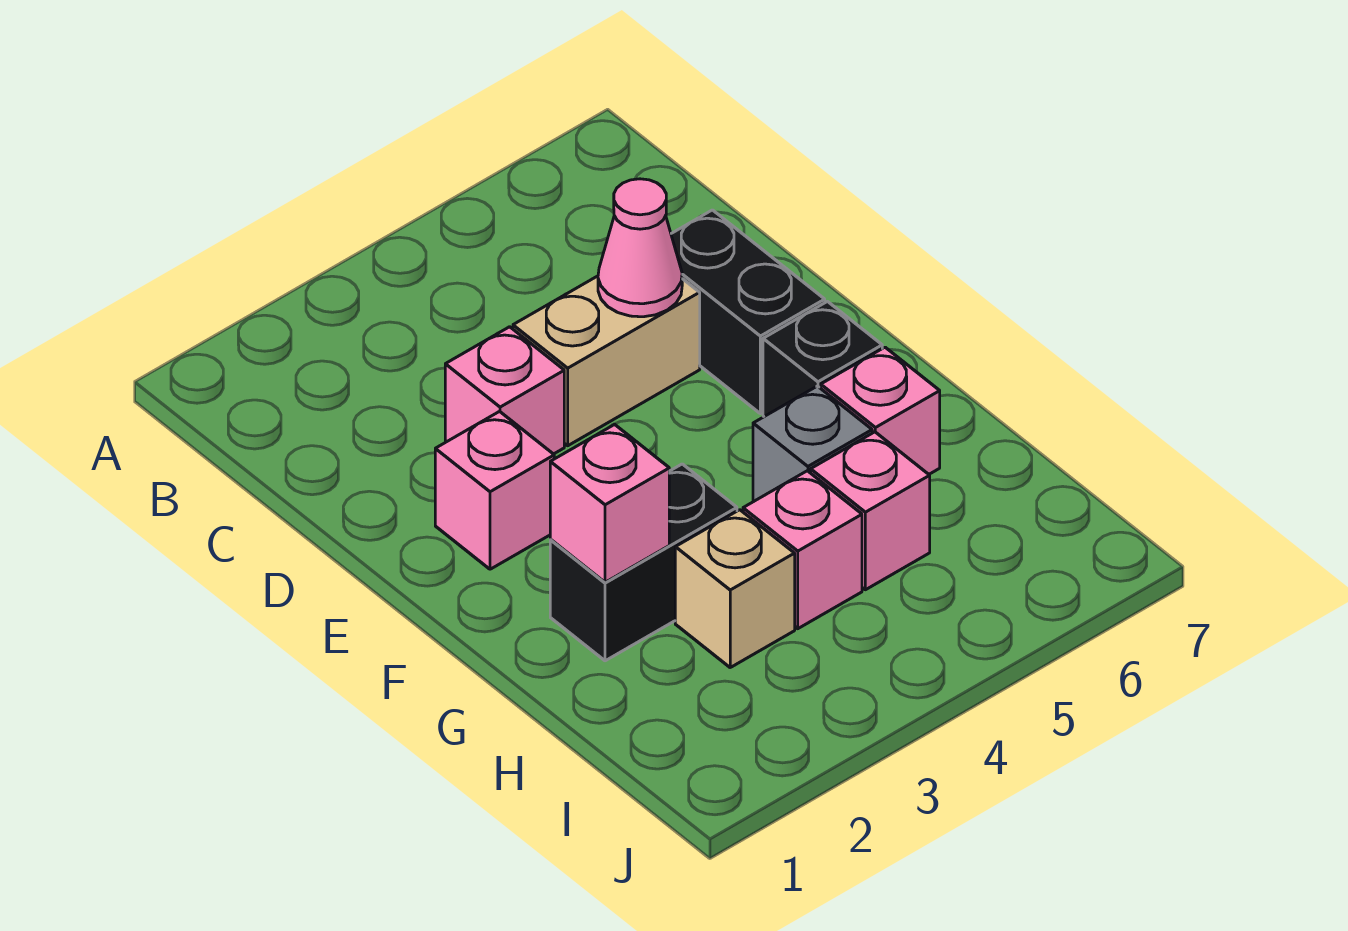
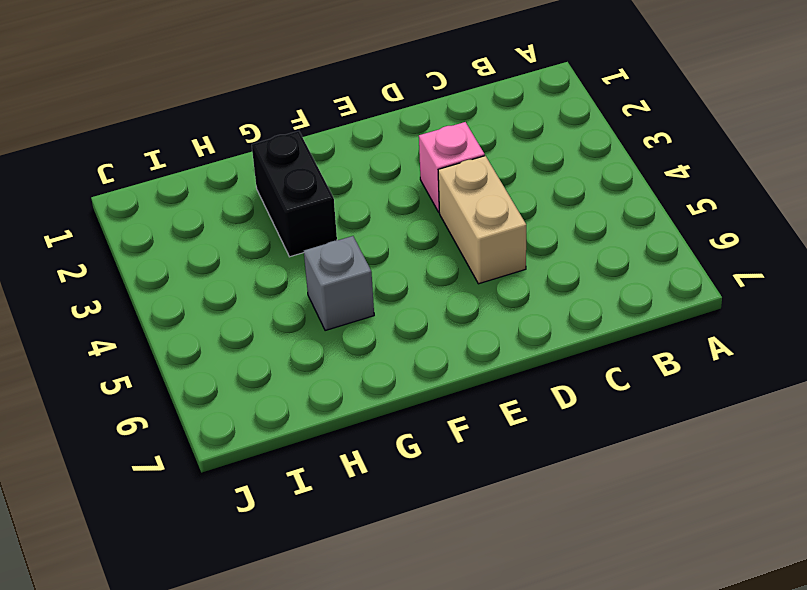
none -> black 1x2 brick [671,210,825,414]
none -> pink 1x1 brick [435,411,554,569]
none -> black 1x1 brick [763,302,882,417]

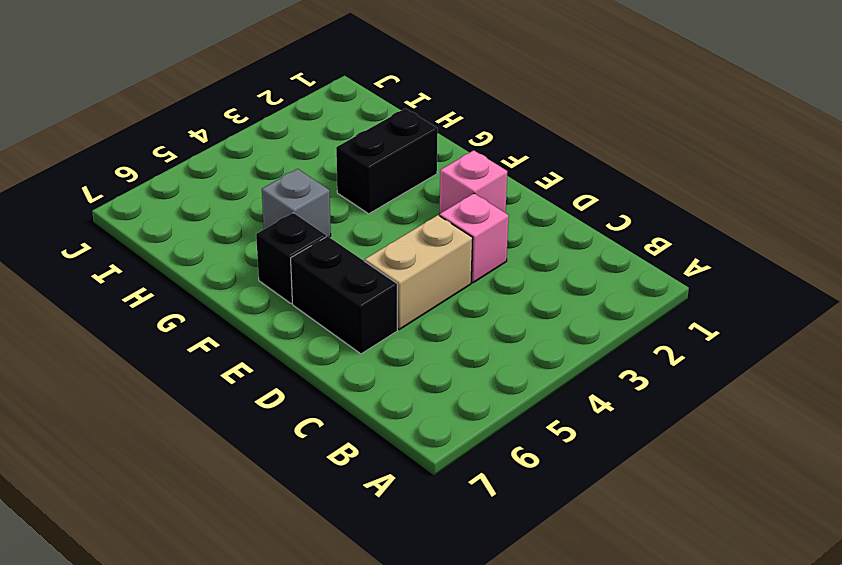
none -> pink 1x1 brick [821,347,940,474]
none -> tan 1x1 brick [675,510,795,667]
none -> pink 1x1 brick [743,471,862,629]

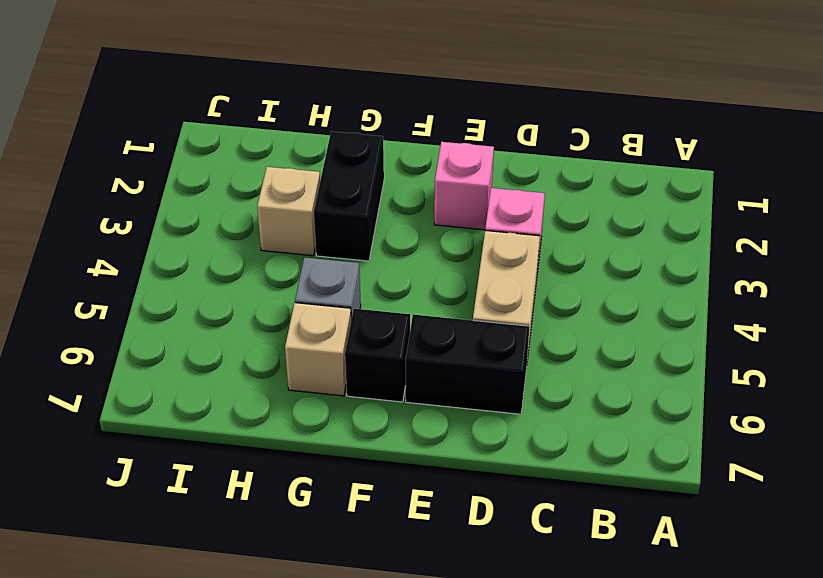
tan 1x1 brick [285,303,351,396] -> pink 1x1 brick [821,347,940,474]
none -> pink 1x1 brick [743,471,862,629]
none -> pink 1x1 brick [811,432,930,590]
none -> pink 1x1 cone [598,179,682,317]

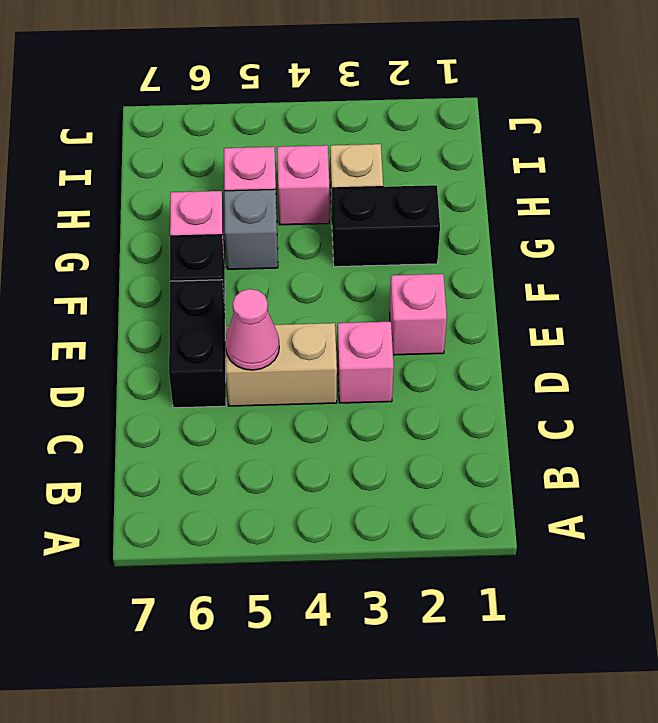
none -> pink 1x1 brick [550,424,669,582]

